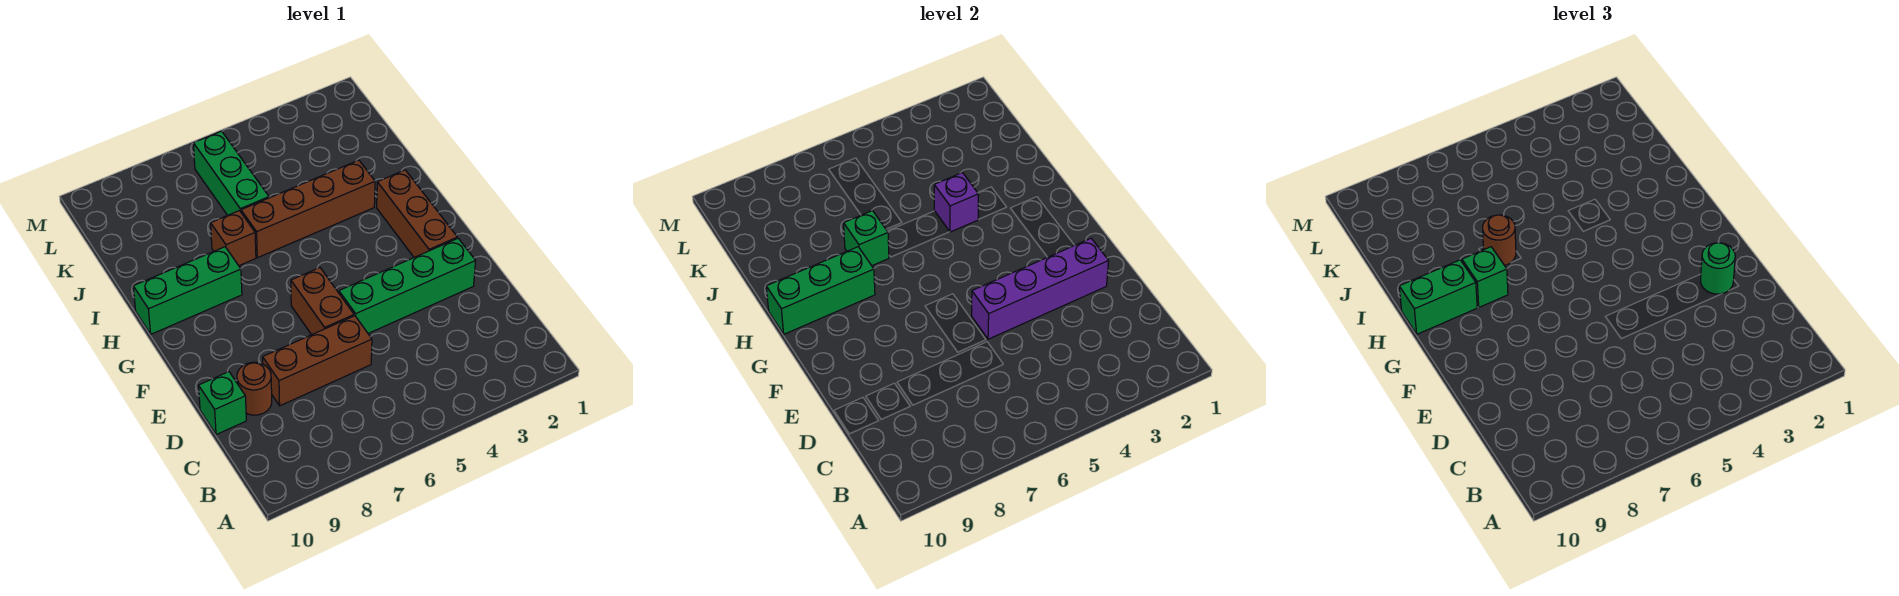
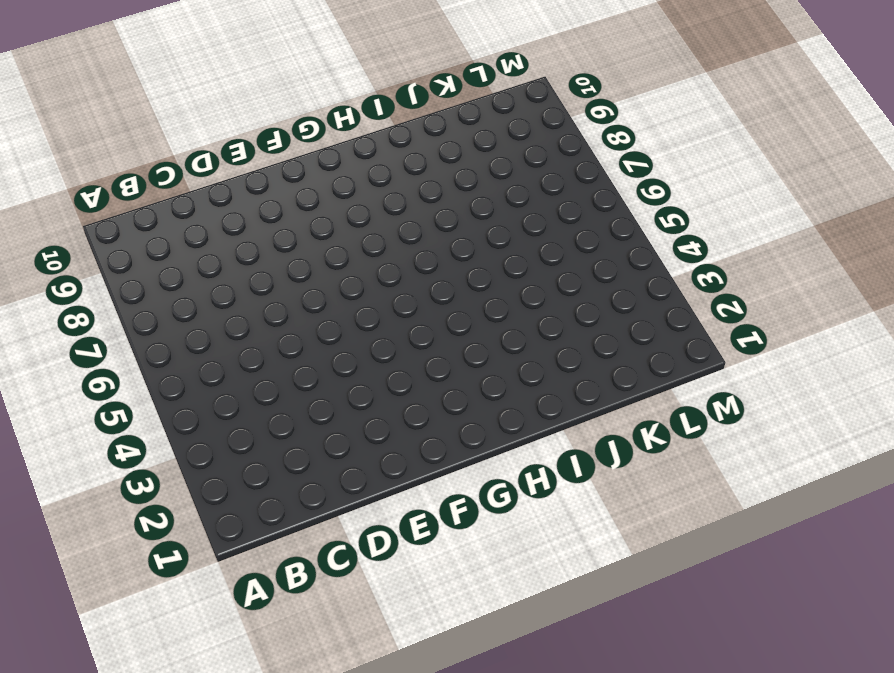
none -> brown 1x3 brick [263,316,372,406]
none -> brown 1x1 round brick [237,362,272,415]
none -> green 1x1 brick [199,372,246,435]

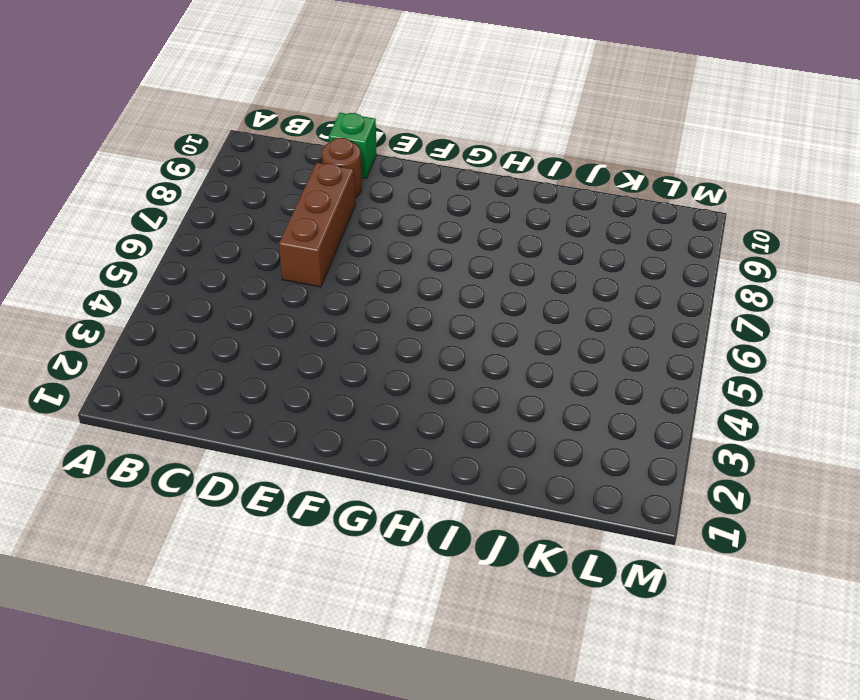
none -> green 1x4 brick [339,238,476,333]
none -> brown 1x2 brick [291,268,354,335]
none -> brown 1x3 brick [377,170,457,257]

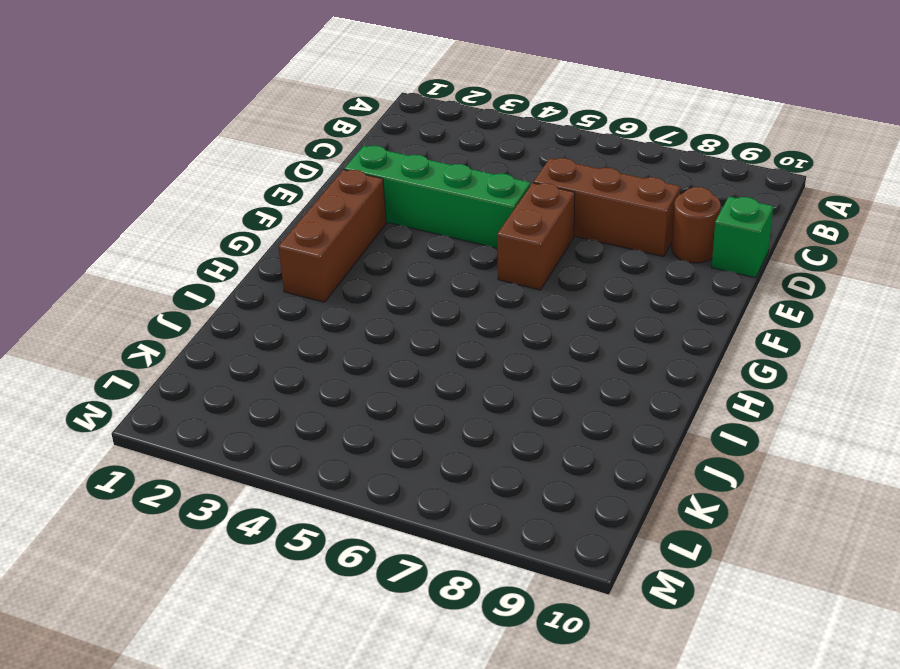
none -> green 1x3 brick [133,247,242,334]
none -> brown 1x4 brick [241,160,375,258]
none -> brown 1x1 brick [211,211,256,266]

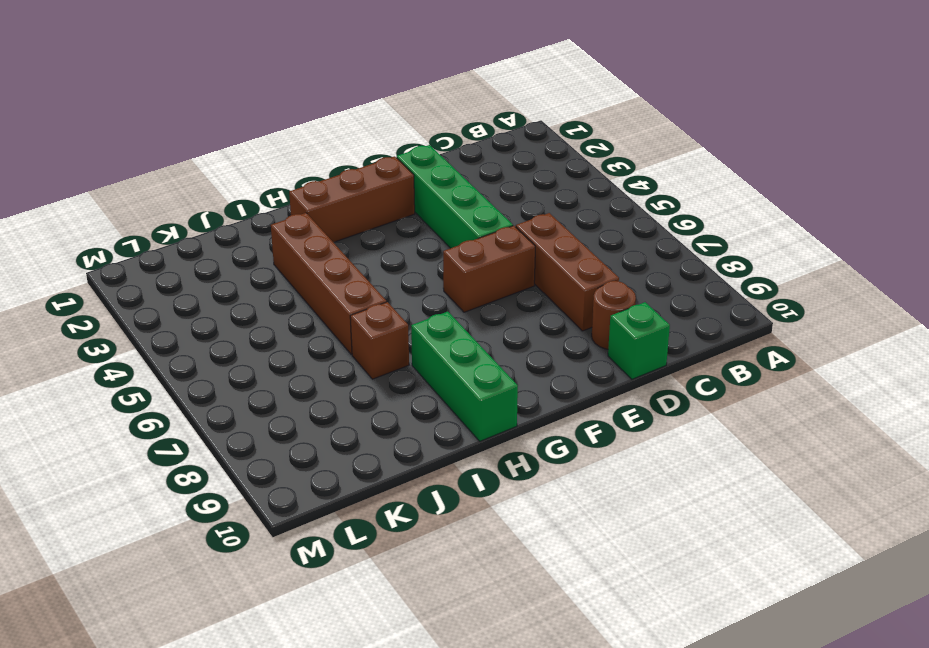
none -> green 1x3 brick [193,131,269,215]
none -> purple 1x4 brick [972,238,1109,339]
none -> green 1x3 brick [766,247,875,334]

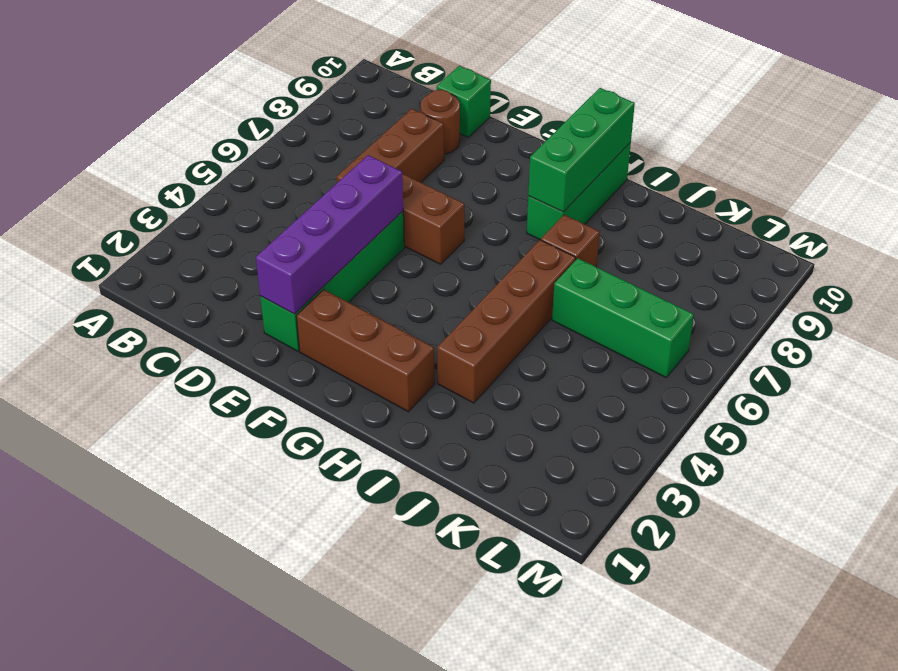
none -> purple 1x1 brick [934,173,979,232]
none -> green 1x1 brick [844,211,889,266]
none -> green 1x1 round brick [1701,243,1735,294]

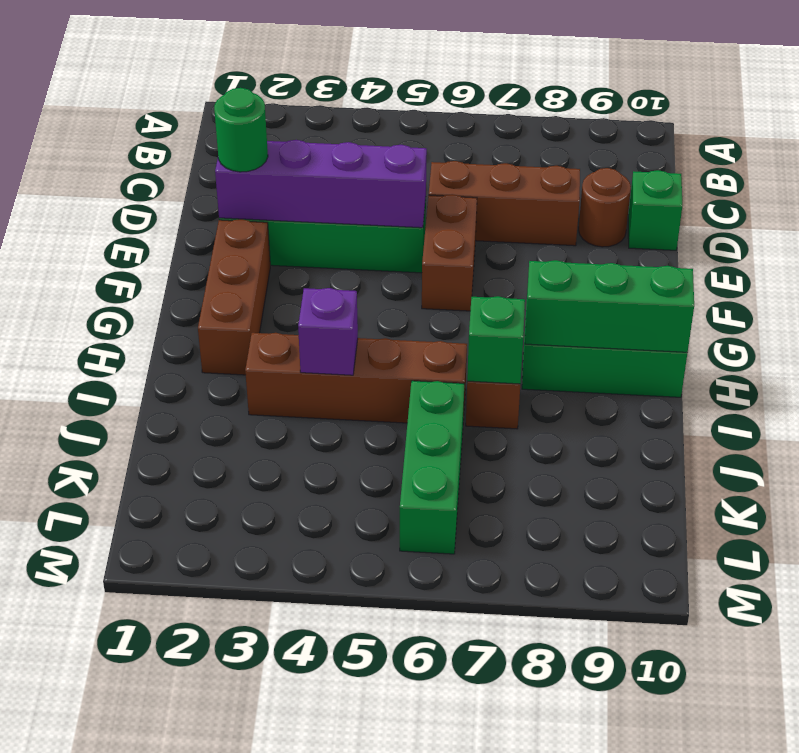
none -> green 1x1 brick [1462,247,1508,307]
none -> green 1x2 brick [1399,260,1478,334]
none -> brown 1x1 round brick [1483,215,1516,265]

